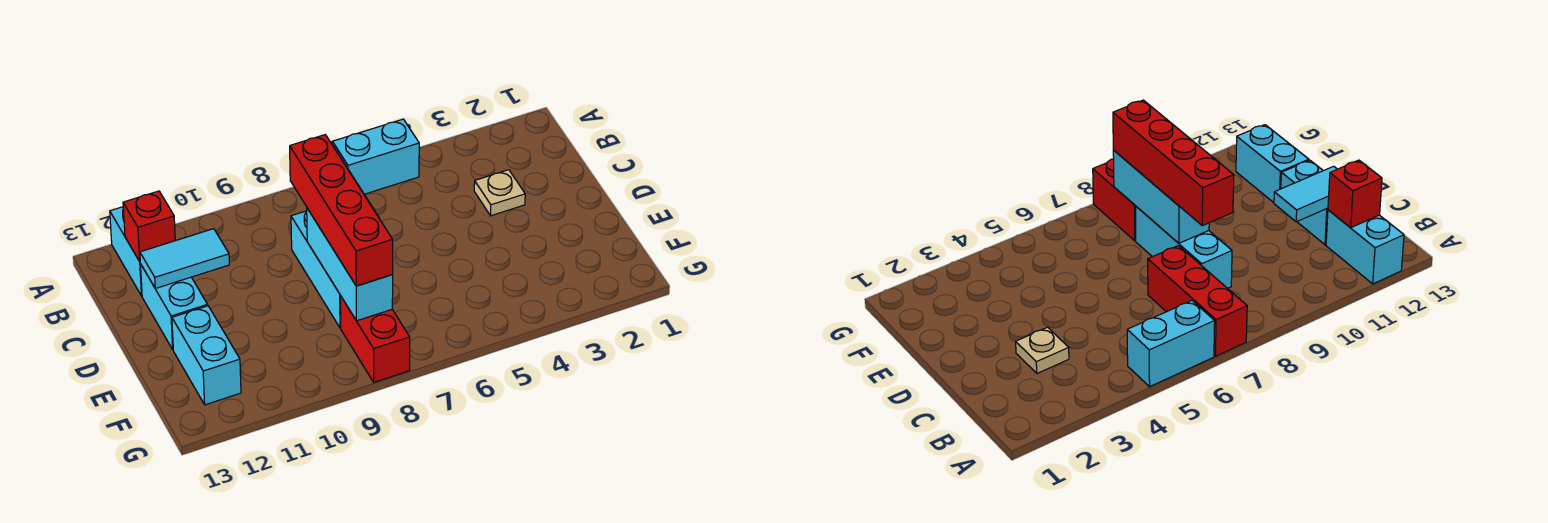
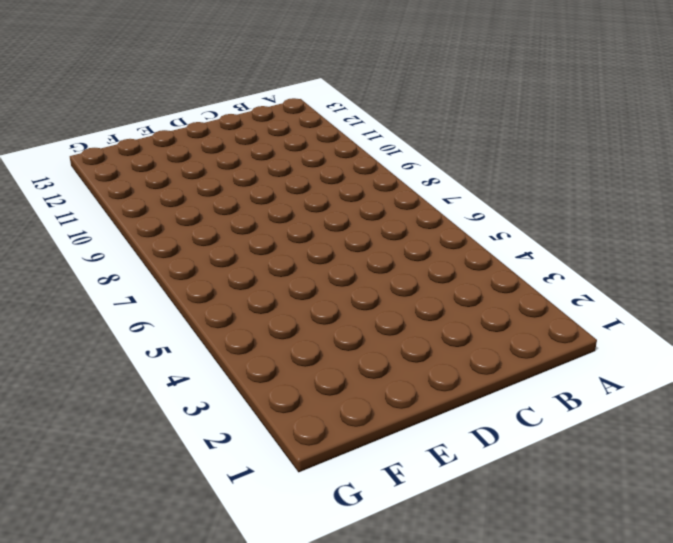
none -> cyan 1x2 brick [332,119,419,194]
none -> red 1x3 brick [1148,246,1247,356]
none -> cyan 1x2 brick [110,207,142,296]

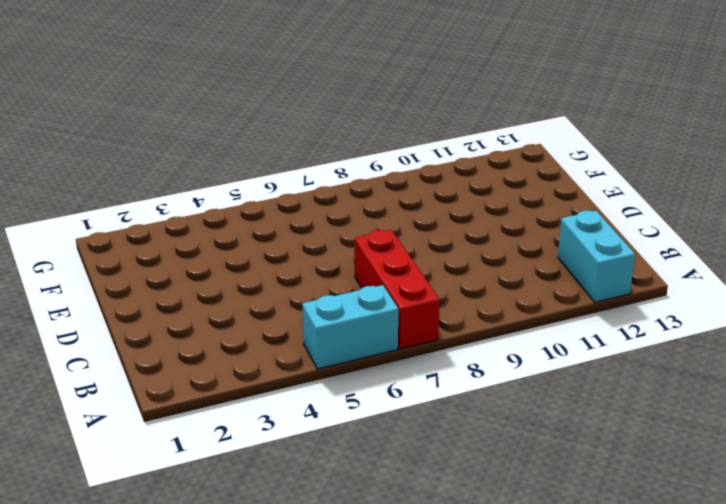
none -> tan 1x1 plate [474,170,525,216]
none -> cyan 1x3 brick [291,211,341,328]
none -> cyan 1x2 brick [141,265,208,349]

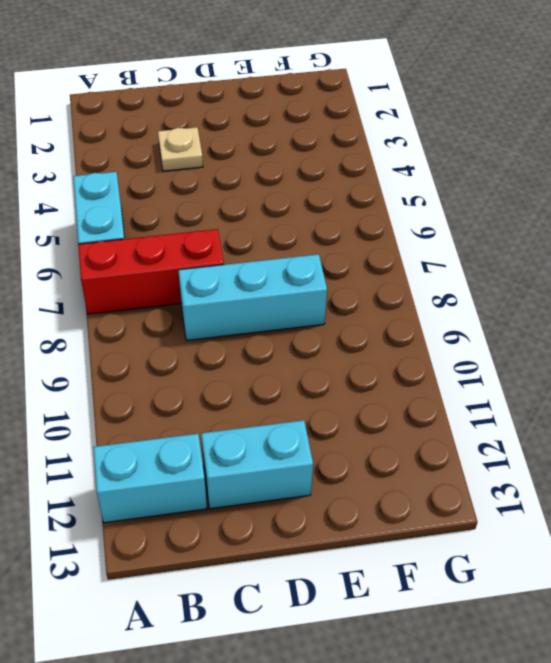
none -> cyan 1x2 brick [172,306,241,405]
none -> red 1x2 brick [340,296,410,382]
none -> red 1x1 brick [123,191,175,262]

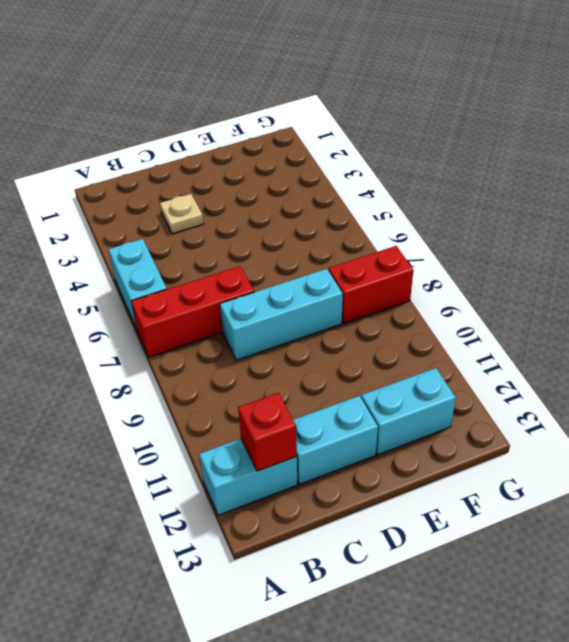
none -> cyan 1x2 tile [140,229,229,288]
none -> cyan 1x3 brick [307,208,393,321]
none -> red 1x4 brick [290,135,393,286]

